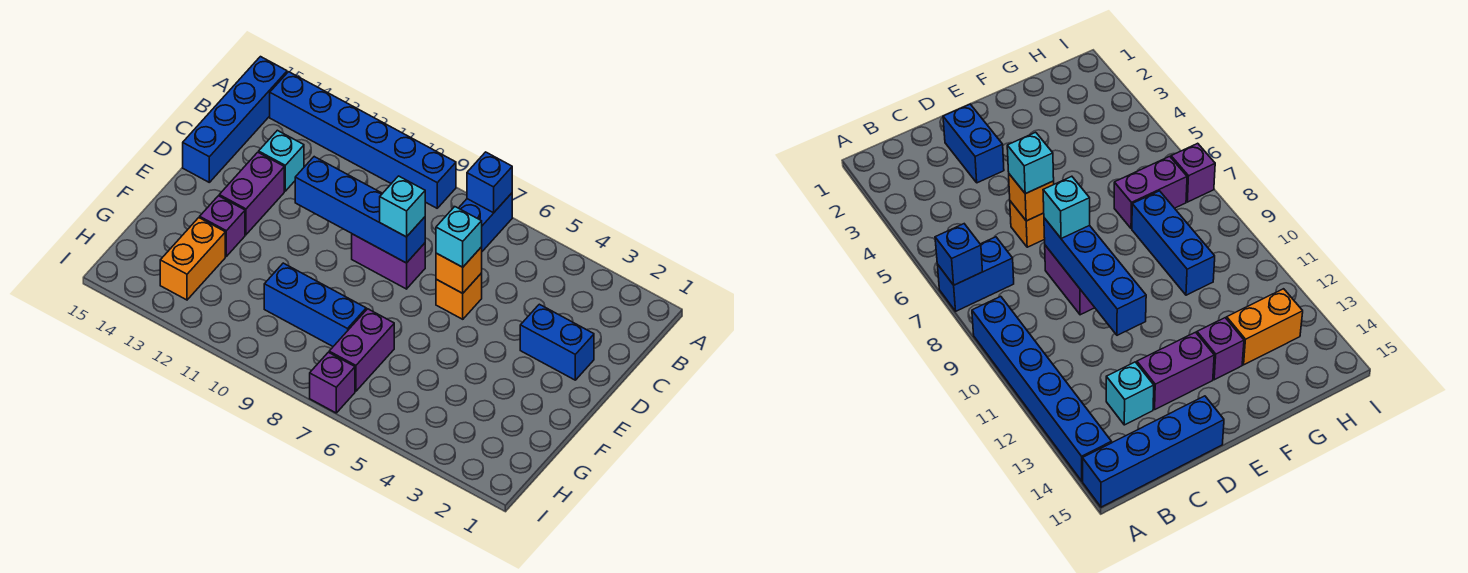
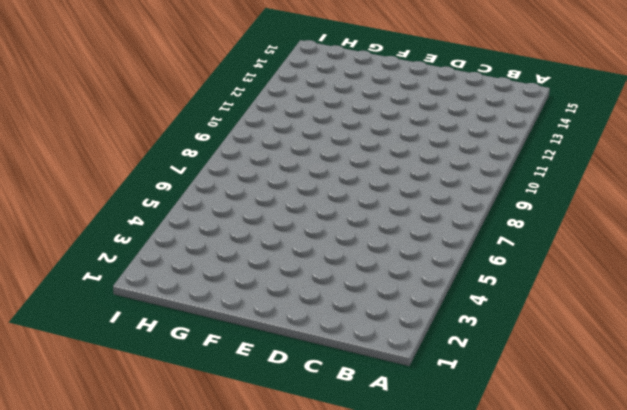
none -> blue 1x2 brick [459,193,512,251]
none -> blue 1x6 brick [270,72,456,208]
none -> blue 1x4 brick [183,57,287,182]

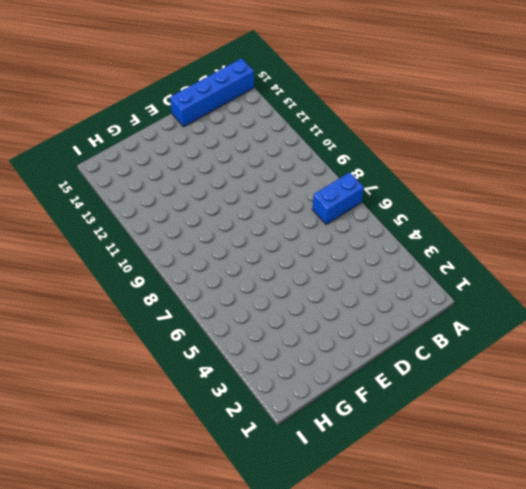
none -> blue 1x6 brick [270,72,456,208]
none -> cyan 1x1 brick [259,130,304,191]
none -> blue 1x2 brick [520,304,594,380]

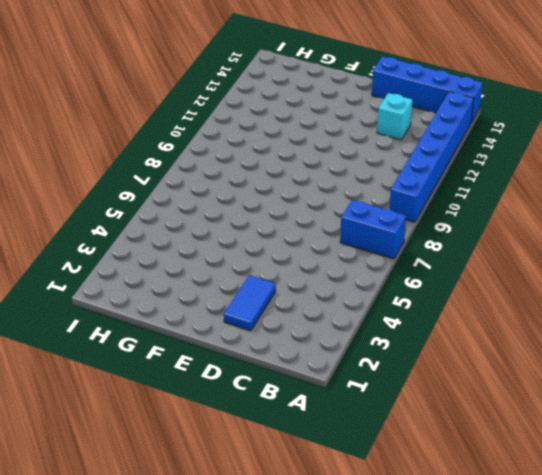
blue 1x2 tile [224,275,276,331] -> blue 1x2 brick [520,304,594,380]
none -> orange 1x1 brick [436,273,482,319]
none -> purple 1x2 brick [352,234,425,289]
none -> purple 1x2 brick [219,152,284,235]

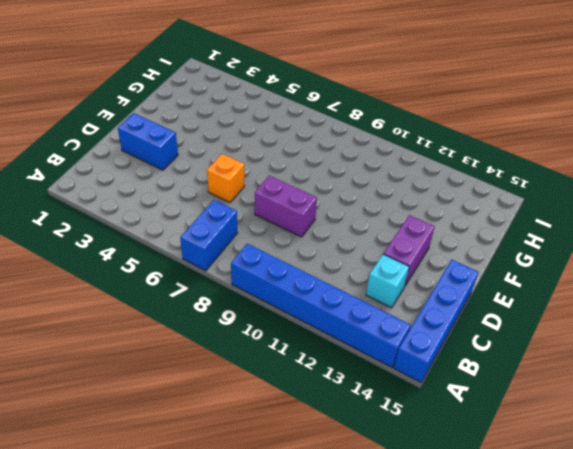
none -> purple 1x1 brick [200,196,245,256]
none -> purple 1x2 brick [329,309,394,391]
none -> blue 1x3 brick [264,263,366,346]

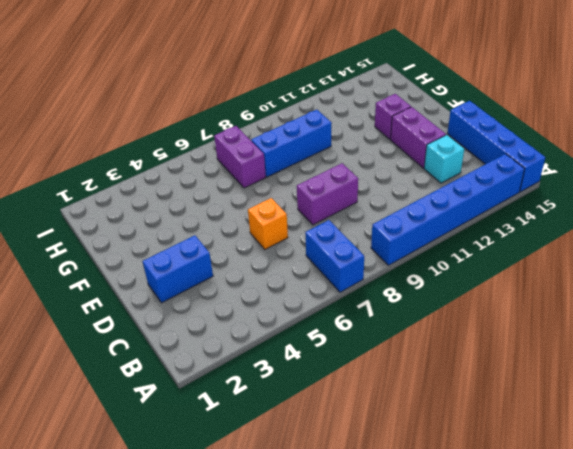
none -> orange 1x2 brick [160,218,225,300]
none -> purple 1x1 brick [310,352,355,413]
none -> blue 1x1 brick [467,152,512,213]

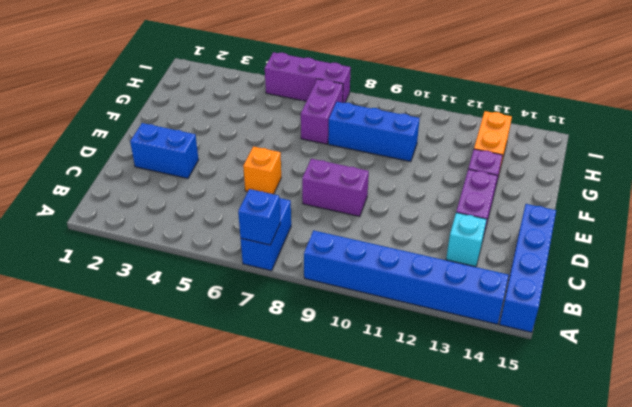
purple 1x3 brick [265,52,351,103] -> purple 1x1 brick [310,352,355,413]
none -> orange 1x1 brick [436,247,482,293]
none -> blue 1x4 brick [295,157,425,263]
none -> cyan 1x1 brick [436,207,482,267]

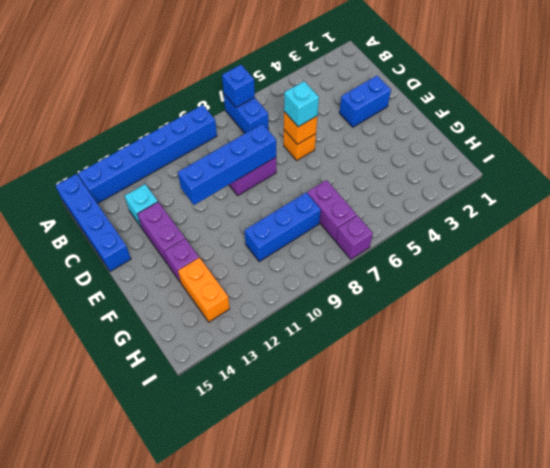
none -> cyan 1x1 brick [380,176,425,237]

